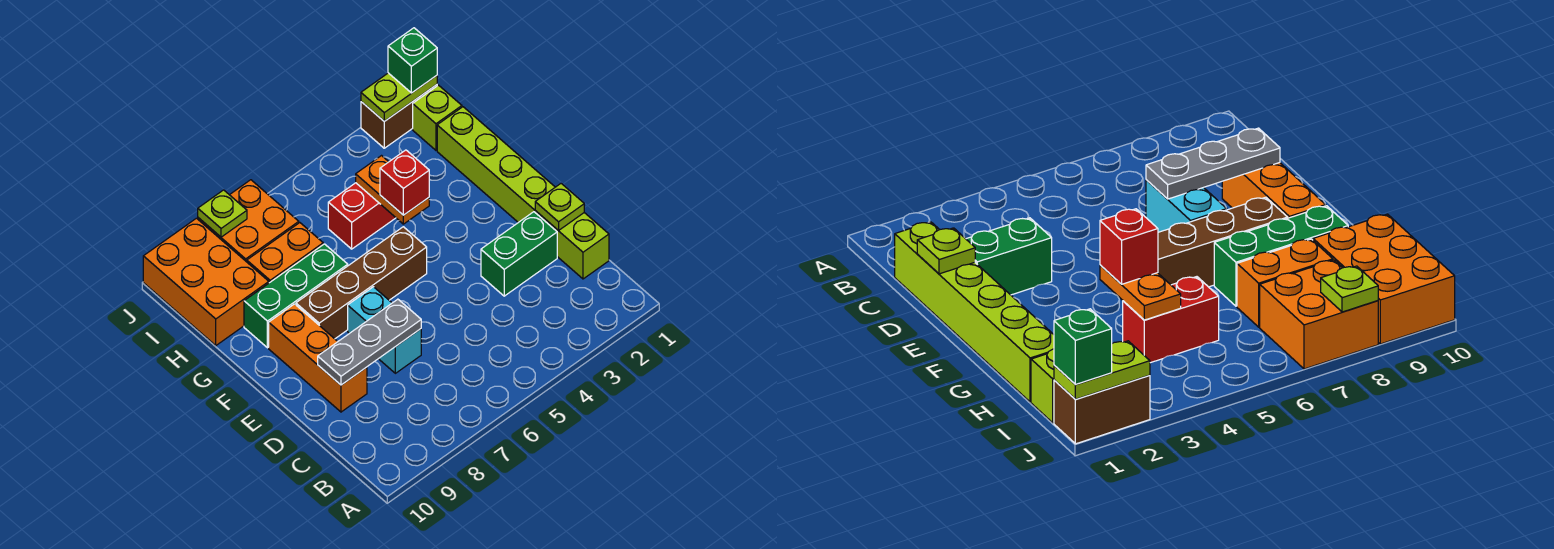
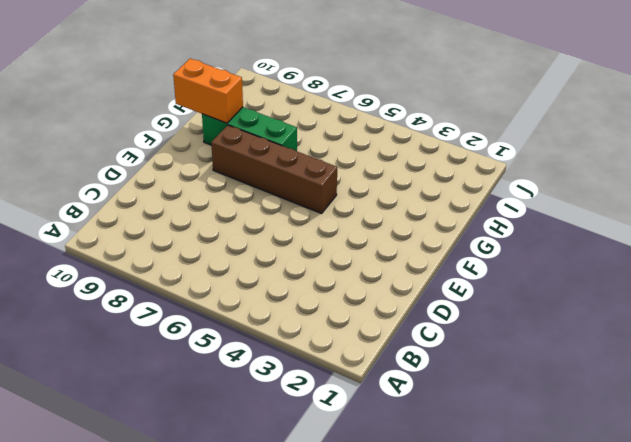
orange 1x2 brick [173,59,243,123] -> orange 1x2 brick moved to [247,223,323,283]
none -> lime 1x6 brick [437,107,609,279]
none -> green 1x2 brick [481,212,557,296]
none -> cyan 1x2 brick [348,287,421,373]

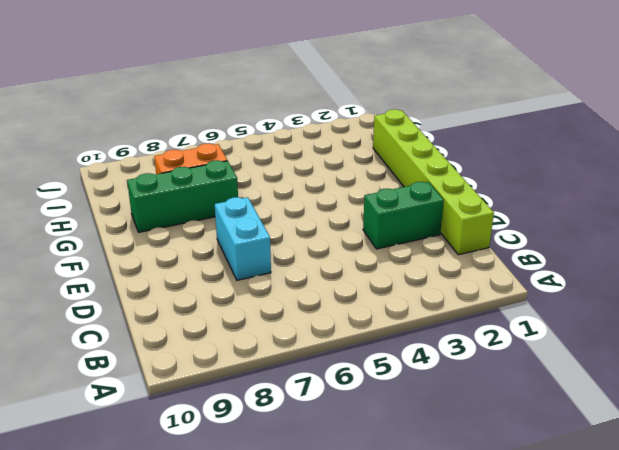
none -> orange 1x3 brick [269,304,367,412]
none -> brown 1x4 brick [296,227,427,339]
none -> red 1x2 brick [328,183,396,249]

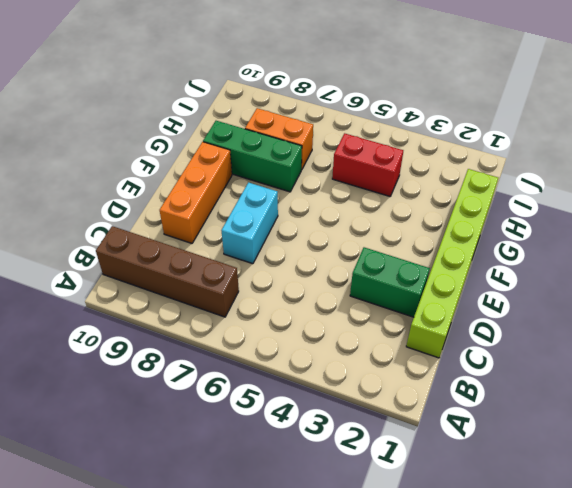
brown 1x4 brick [96,226,239,317] -> brown 1x4 brick moved to [296,227,427,339]
none -> orange 2x3 brick [143,218,269,346]
none -> lime 1x1 brick [413,85,462,150]
none -> orange 2x2 brick [198,180,299,262]

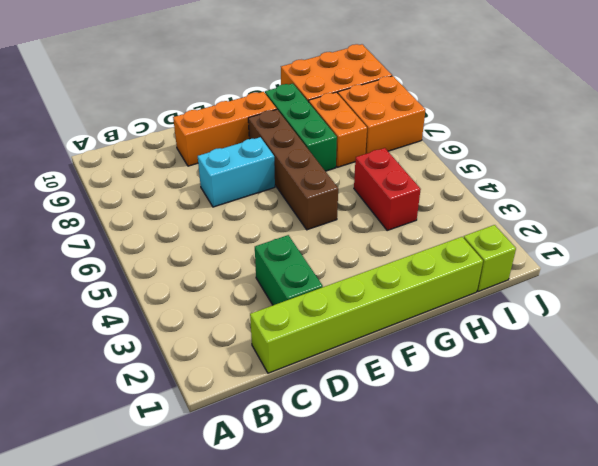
none -> brown 1x2 brick [361,85,437,148]
none -> lime 1x1 plate [535,184,584,231]
none -> grey 1x3 plate [318,299,421,385]

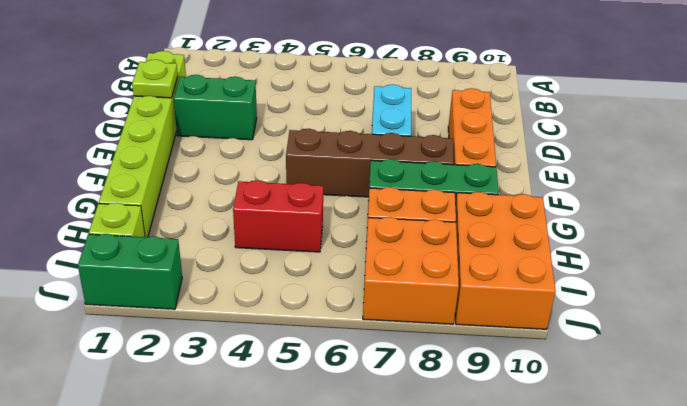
green 1x2 brick [78,234,182,309] -> brown 1x2 brick [361,85,437,148]
none -> grey 1x3 plate [318,299,421,385]
none -> orange 1x2 plate [356,156,429,224]
none -> lime 1x2 plate [361,73,437,121]

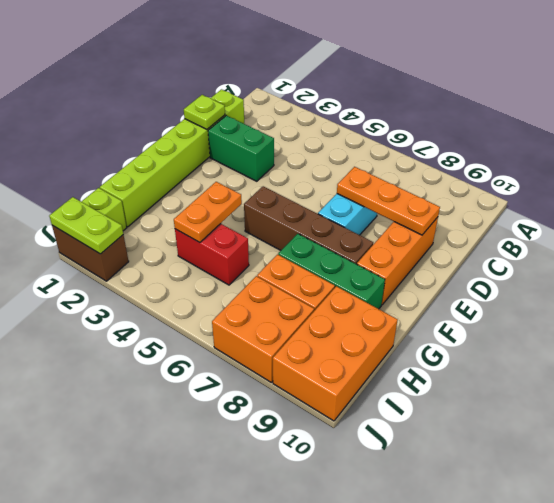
orange 1x3 plate [337,167,440,235] -> grey 1x3 plate [318,299,421,385]
none -> lime 1x1 plate [198,190,247,237]
none -> red 1x1 brick [380,150,429,215]
none -> green 1x1 brick [388,28,437,93]

